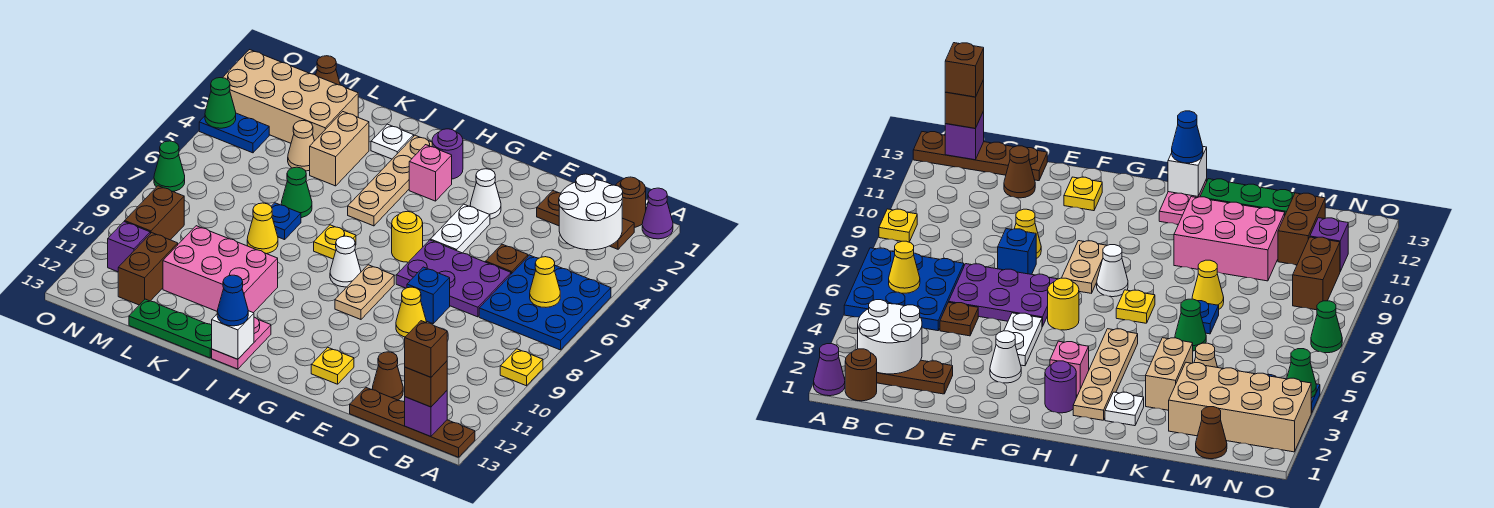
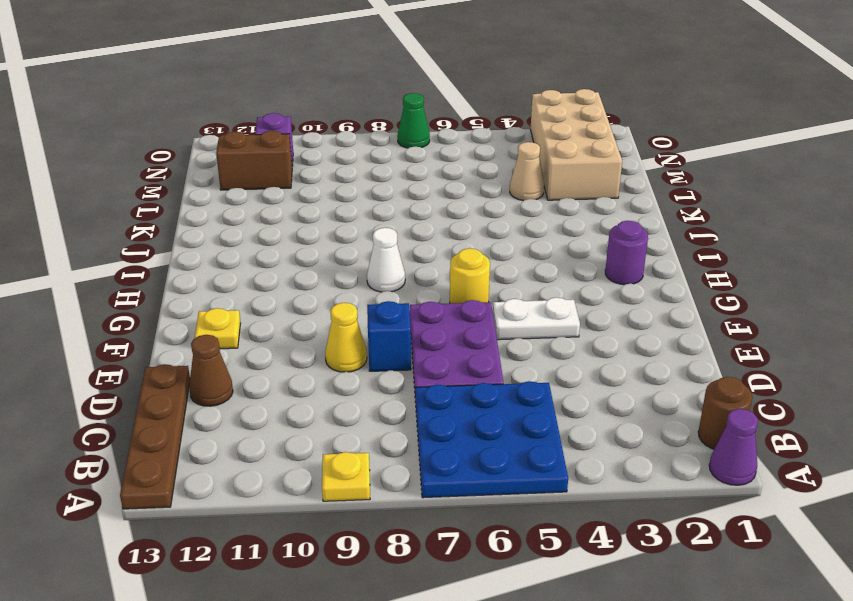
none -> brown 1x3 plate [537,191,634,249]
none -> brown 1x1 plate [486,244,528,274]
none -> white 1x1 cone [470,169,501,219]
none -> tan 1x2 plate [335,265,394,319]

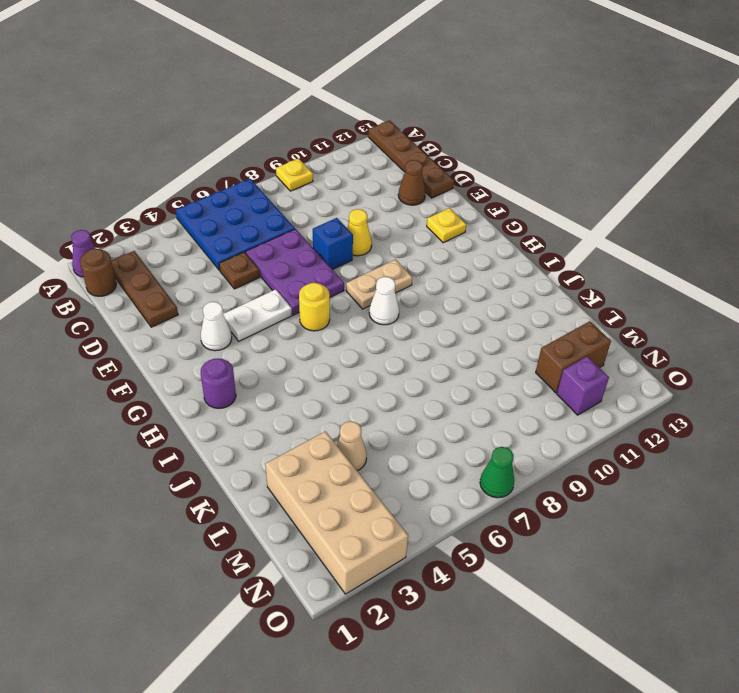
none -> pink 1x1 brick [409,145,452,201]
none -> tan 1x4 plate [348,135,432,226]
none -> yellow 1x1 plate [314,225,356,259]
none -> pink 1x2 plate [212,317,271,369]

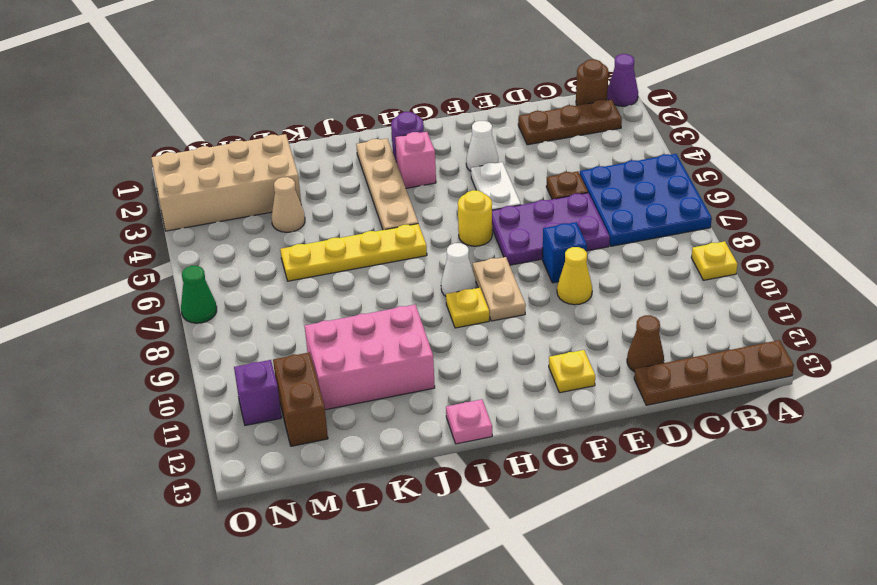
yellow 1x1 plate [446,288,489,328] -> yellow 1x1 plate moved to [314,225,356,259]
yellow 1x4 plate [280,224,427,281] -> green 1x1 cone [281,167,312,218]
pink 1x1 plate [446,399,492,444] -> pink 1x2 plate [212,317,271,369]
none -> white 1x1 plate [371,124,414,159]
none -> green 1x3 plate [129,299,212,358]
none -> tan 1x2 brick [310,112,369,186]
none -> blue 1x1 plate [271,203,301,240]

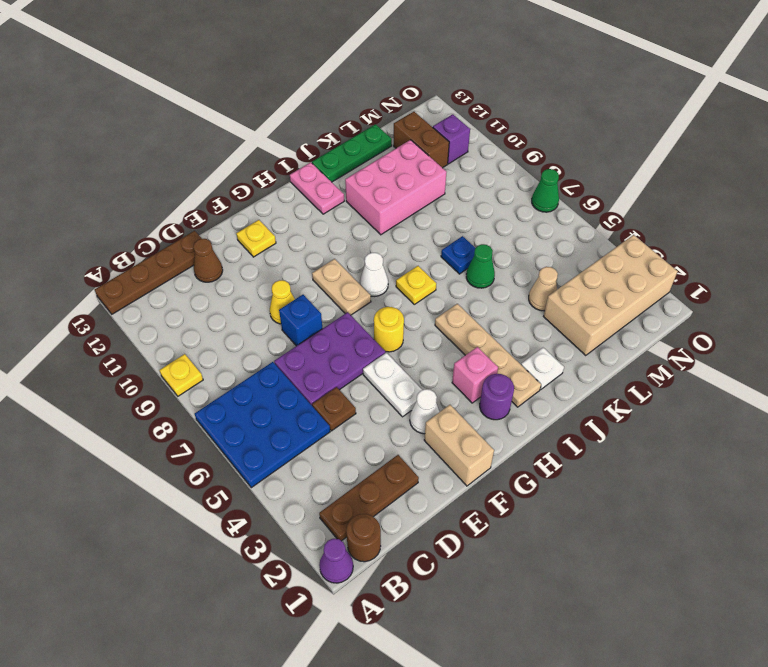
tan 1x2 brick [424,405,494,486] -> tan 1x2 brick moved to [310,112,369,186]
none -> yellow 1x1 cone [247,203,278,254]
none -> brown 1x1 cone [316,56,340,85]
none -> blue 1x2 plate [199,113,269,153]
none -> brown 1x2 brick [125,186,184,240]

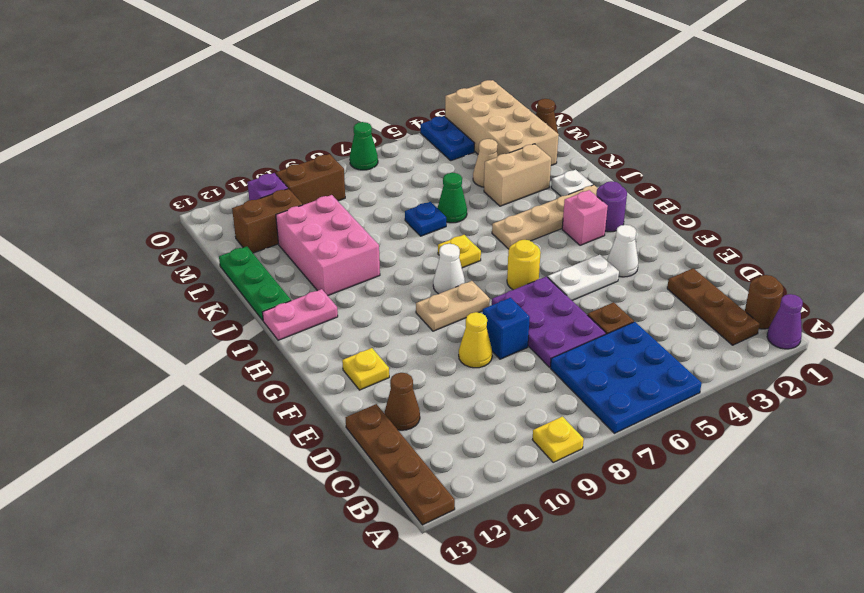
none -> yellow 1x1 cone [247,203,278,254]
none -> white 2x2 round brick [559,174,623,250]
none -> yellow 1x1 cone [530,257,560,307]
none -> purple 1x1 brick [405,391,447,437]

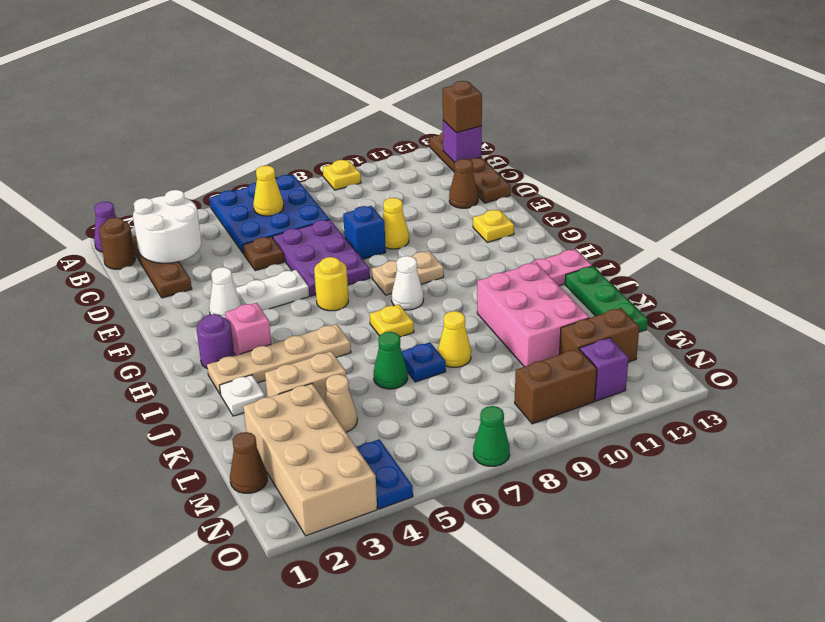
none -> white 1x1 brick [212,311,254,359]
none -> green 1x1 cone [205,78,236,128]
none -> blue 1x1 cone [217,275,248,326]
none -> brown 1x1 brick [405,321,447,377]

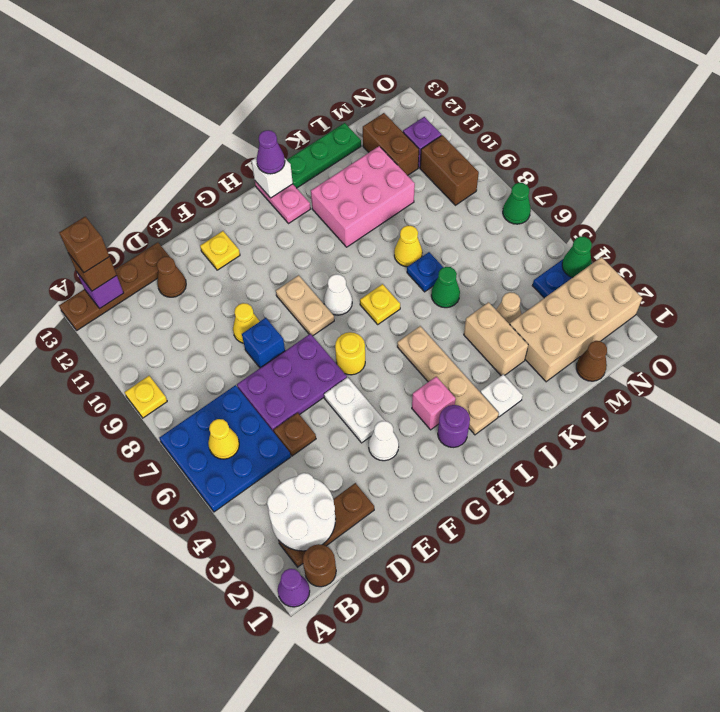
purple 1x1 cone [256,130,285,174] -> blue 1x1 cone [217,275,248,326]

